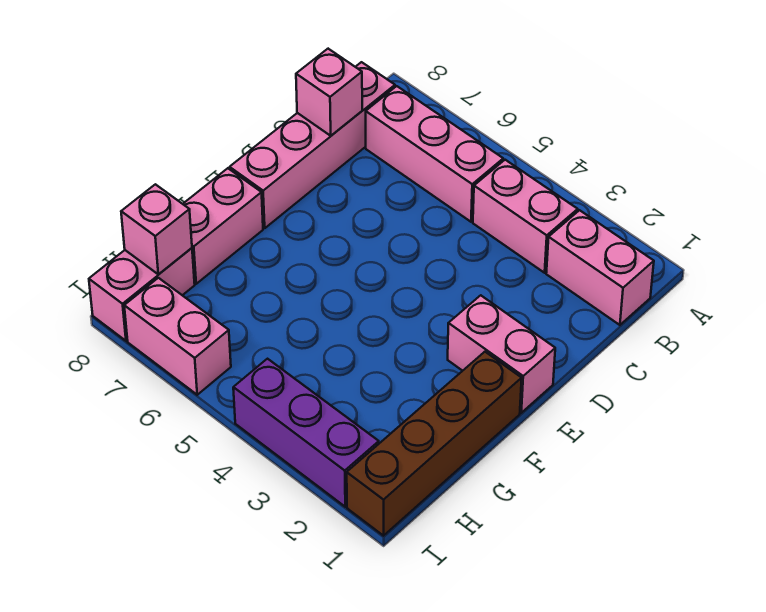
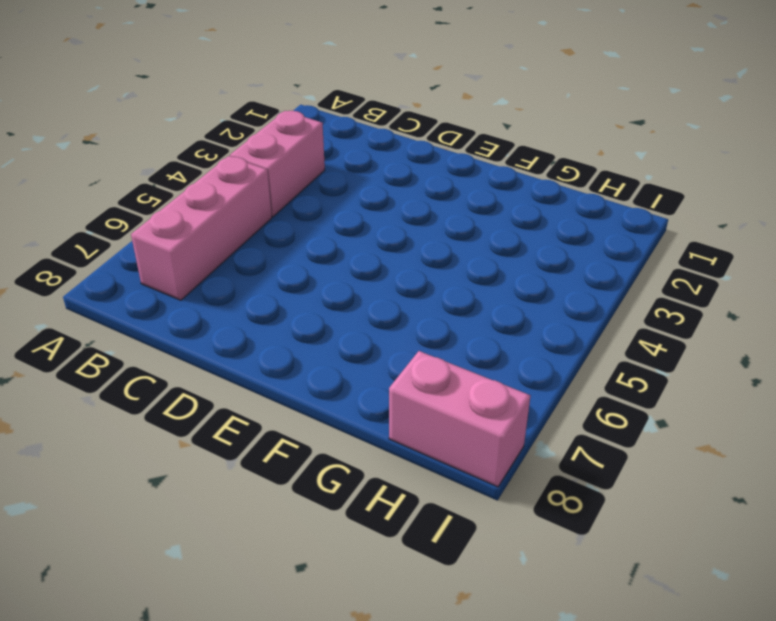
none -> pink 1x2 brick [546,210,654,325]
none -> pink 1x4 brick [230,62,395,228]
none -> pink 1x2 brick [448,295,555,413]

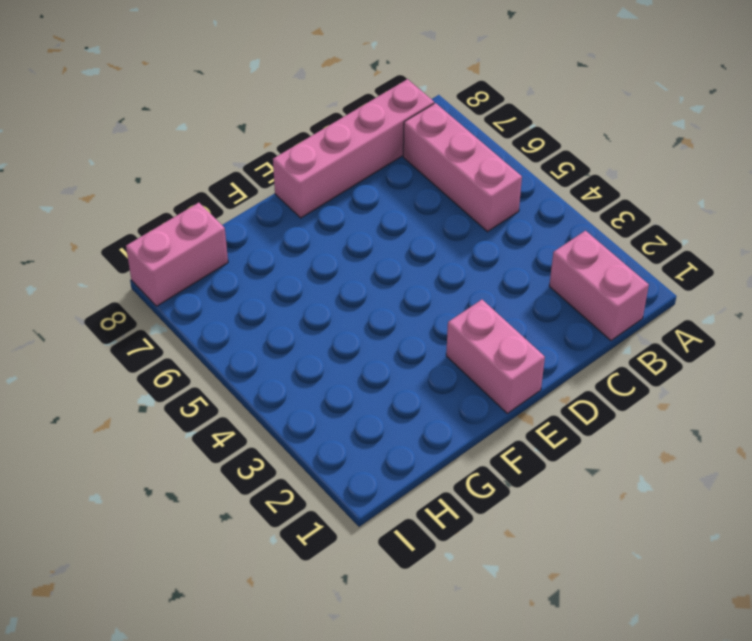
none -> pink 1x2 brick [473,160,578,273]
none -> brown 1x4 brick [347,352,522,536]
none -> pink 1x2 brick [183,168,263,284]

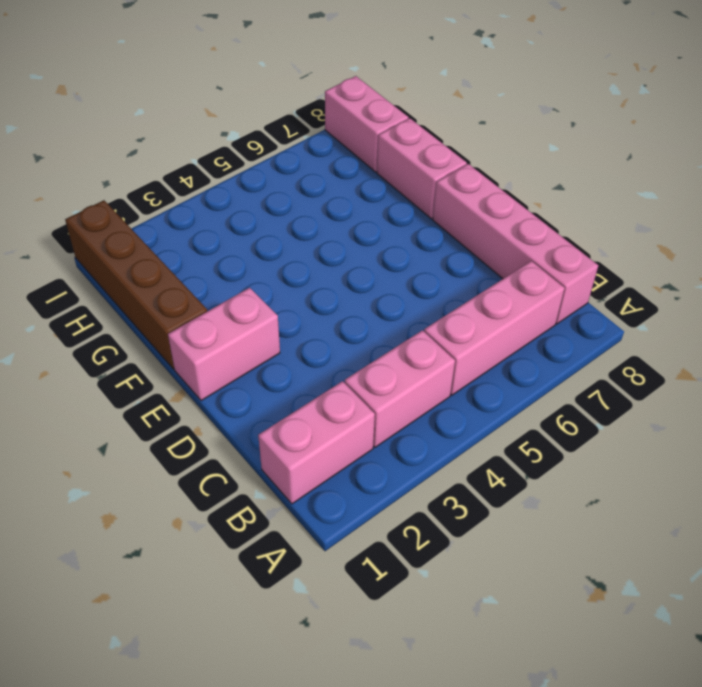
none -> purple 1x3 brick [233,359,379,507]
none -> pink 1x2 brick [124,278,231,395]
none -> pink 1x1 brick [296,49,362,136]

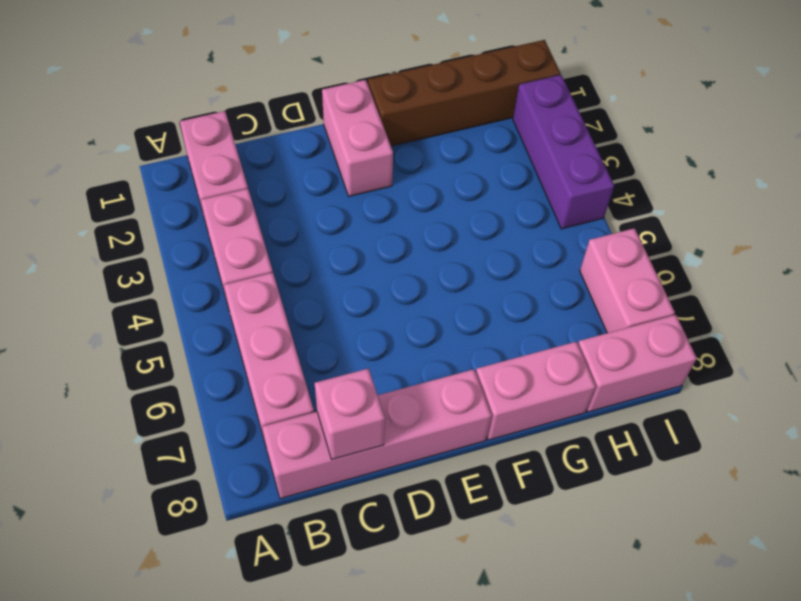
none -> pink 1x1 brick [121,184,192,274]

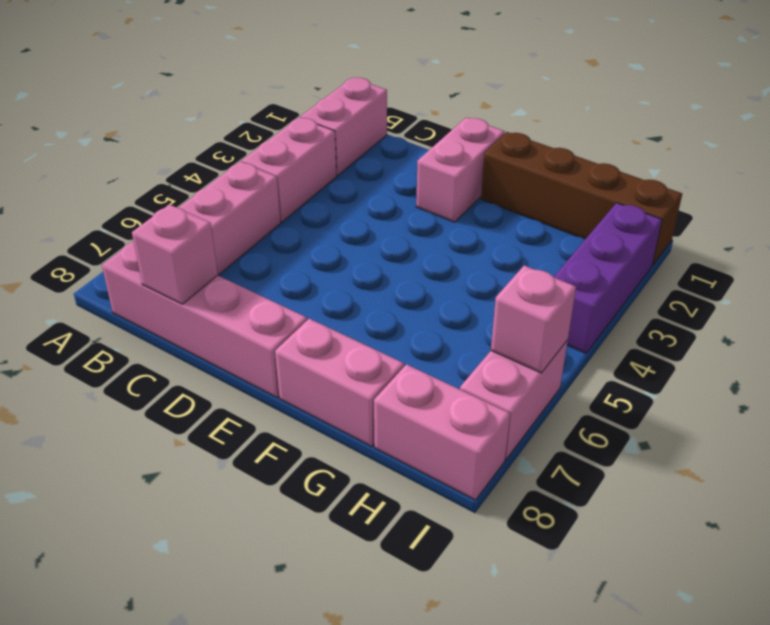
pink 1x1 brick [491,266,576,373] -> pink 1x1 brick moved to [121,184,192,274]

